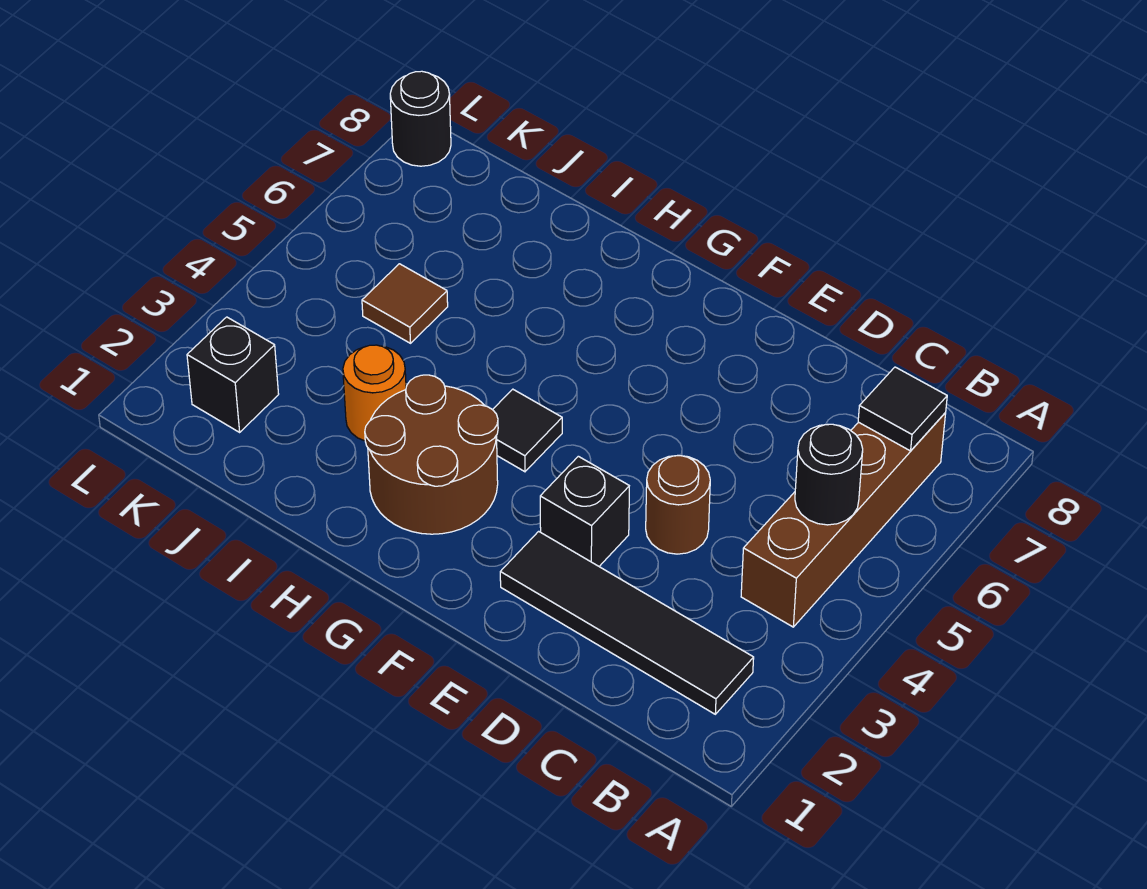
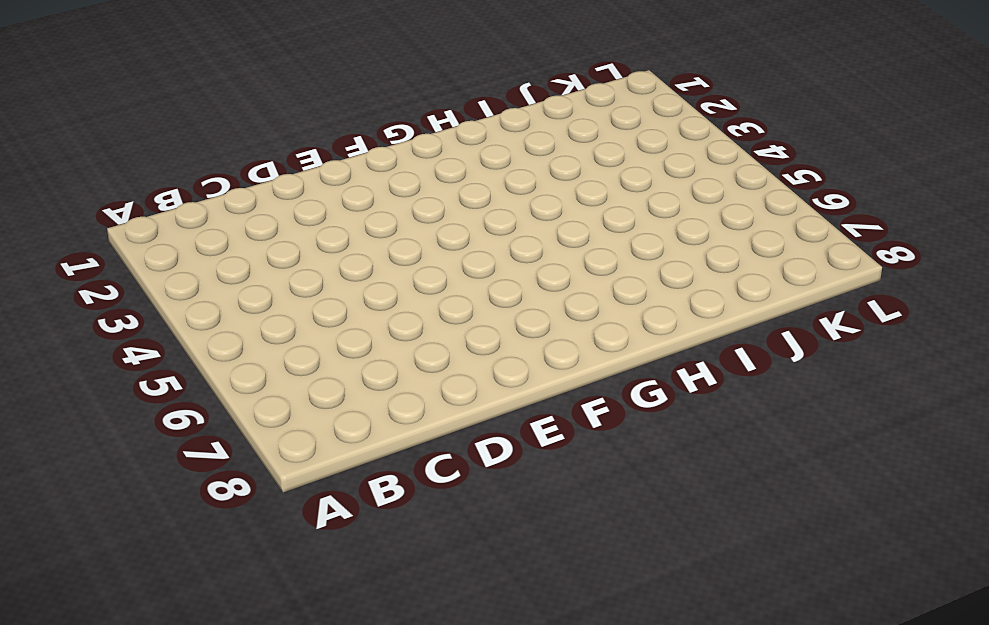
none -> black 1x4 tile [500,531,754,714]
none -> brown 1x4 brick [741,413,946,627]
none -> brown 1x1 round brick [646,455,710,554]

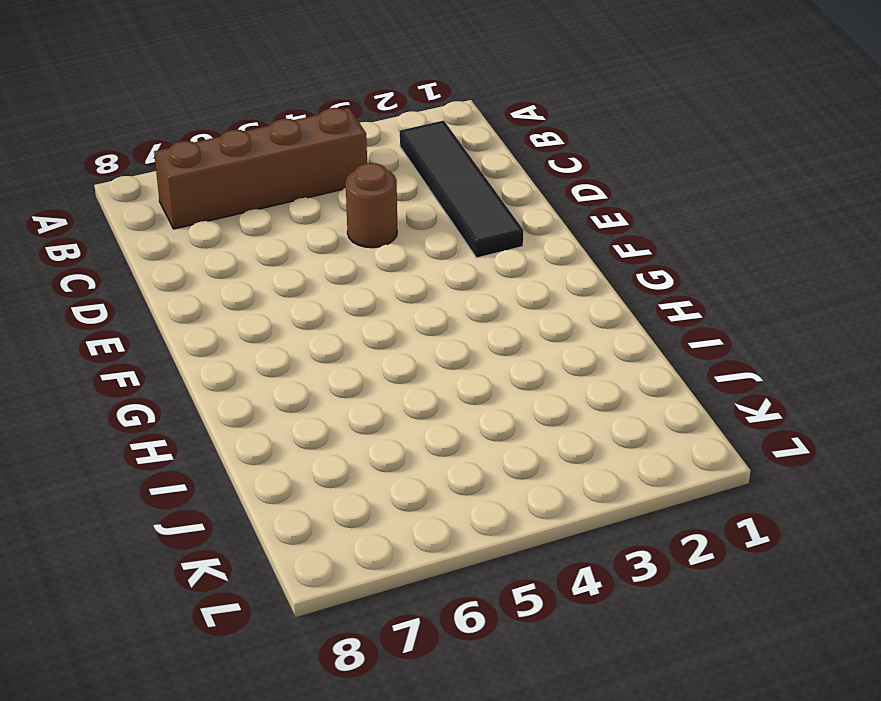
none -> black 1x1 brick [540,456,629,566]
none -> brown 2x2 round brick [365,375,498,534]
none -> black 1x1 tile [493,389,562,472]

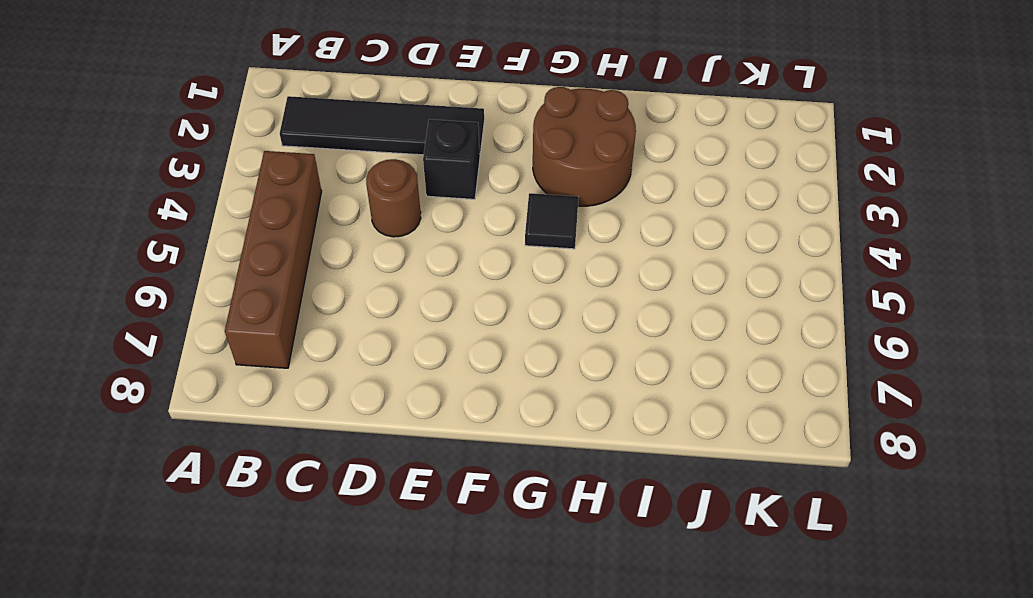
none -> orange 1x1 round brick [343,345,406,441]
none -> brown 1x1 tile [362,264,448,343]
none -> black 1x1 brick [187,317,279,432]

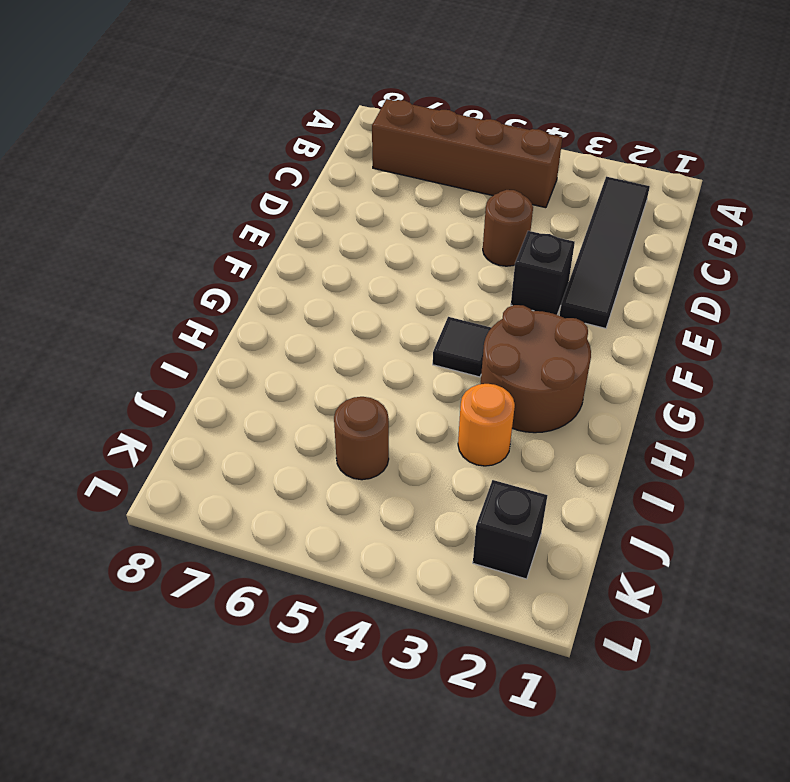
brown 1x1 round brick [334,397,389,480] -> brown 1x1 tile [362,264,448,343]
none -> black 1x1 round brick [390,71,451,166]
none -> black 1x1 round brick [795,424,863,525]
none -> black 1x1 tile [858,367,947,451]

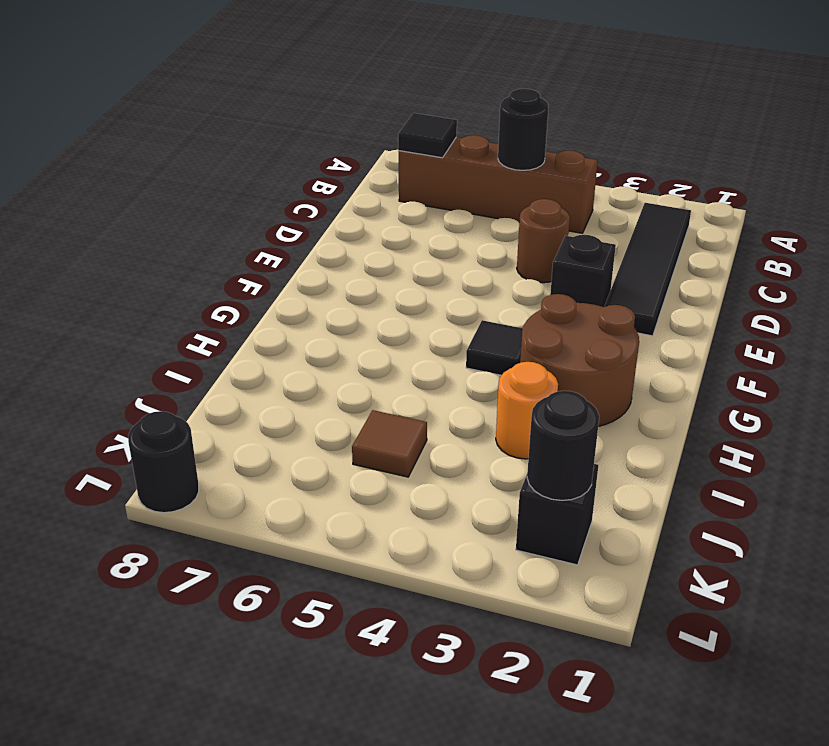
black 1x1 round brick [527,391,599,500] -> none

